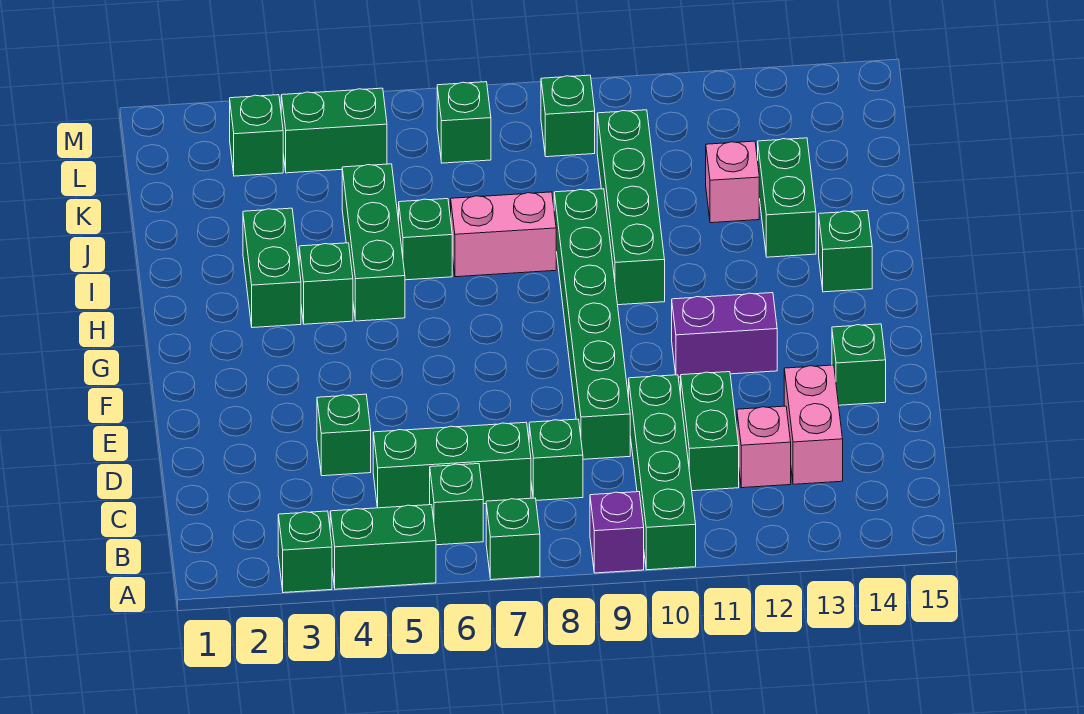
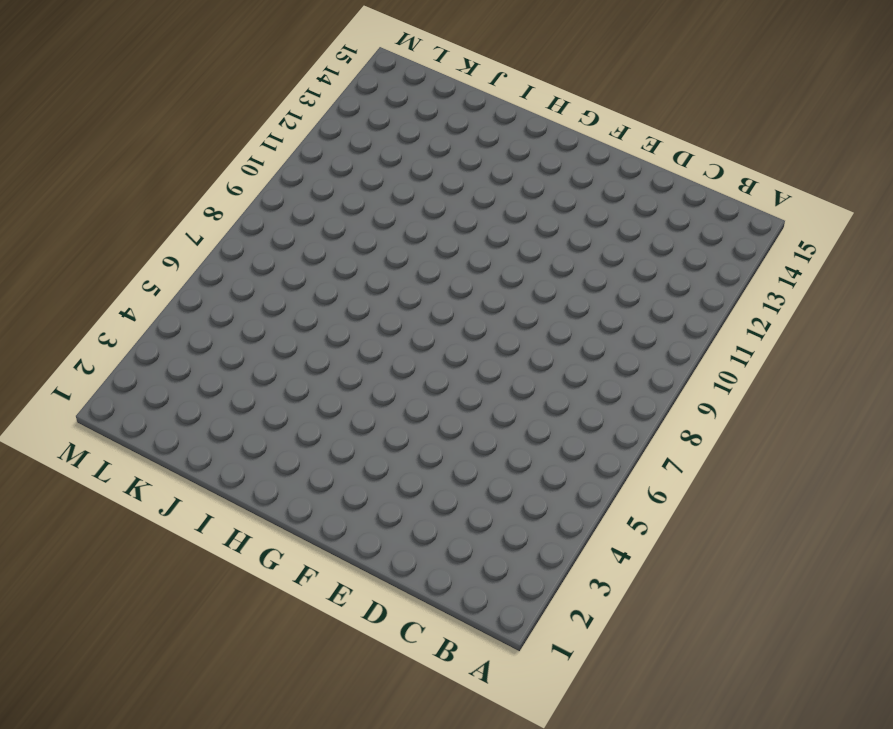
none -> green 1x1 brick [278,511,332,593]
none -> green 1x2 brick [330,505,436,589]
none -> green 1x1 brick [486,498,540,580]

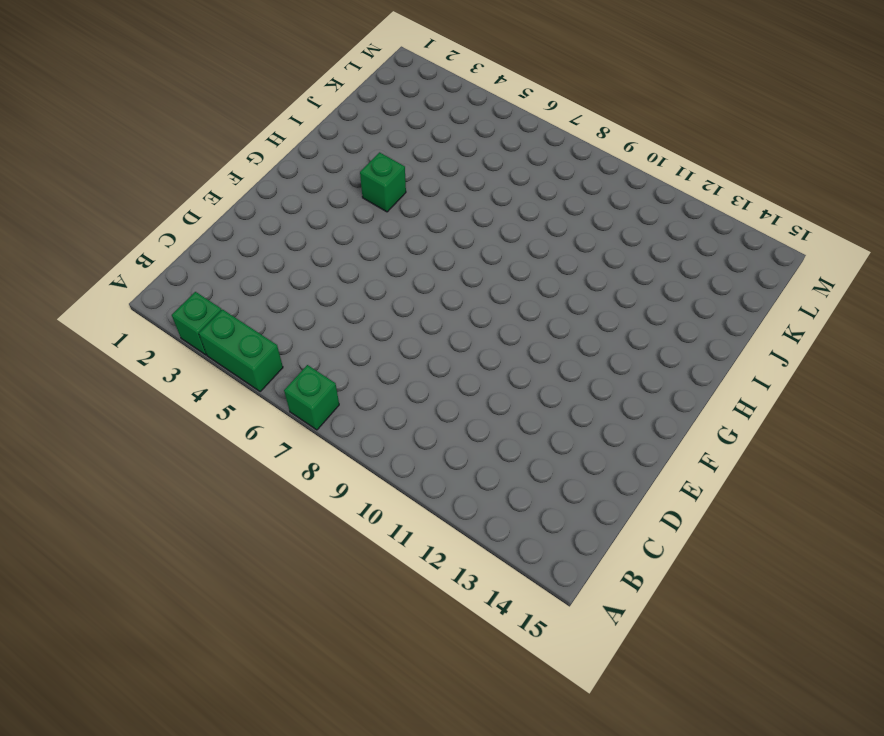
none -> purple 1x1 brick [590,492,644,573]
none -> green 1x4 brick [629,375,696,570]
none -> green 1x1 brick [430,464,483,545]

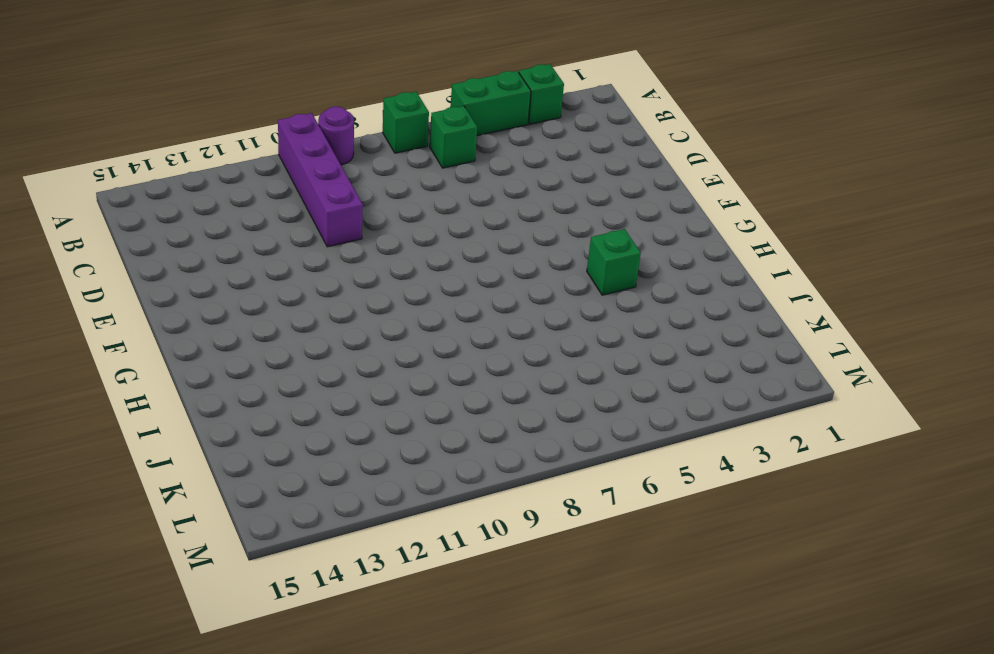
purple 1x1 round brick [318,107,354,165] -> purple 1x1 brick [590,492,644,573]
purple 1x4 brick [278,113,363,247] -> green 1x4 brick [629,375,696,570]
none -> green 1x3 brick [373,422,531,508]
none -> green 1x1 brick [529,419,583,500]
none -> green 1x2 brick [681,372,739,491]

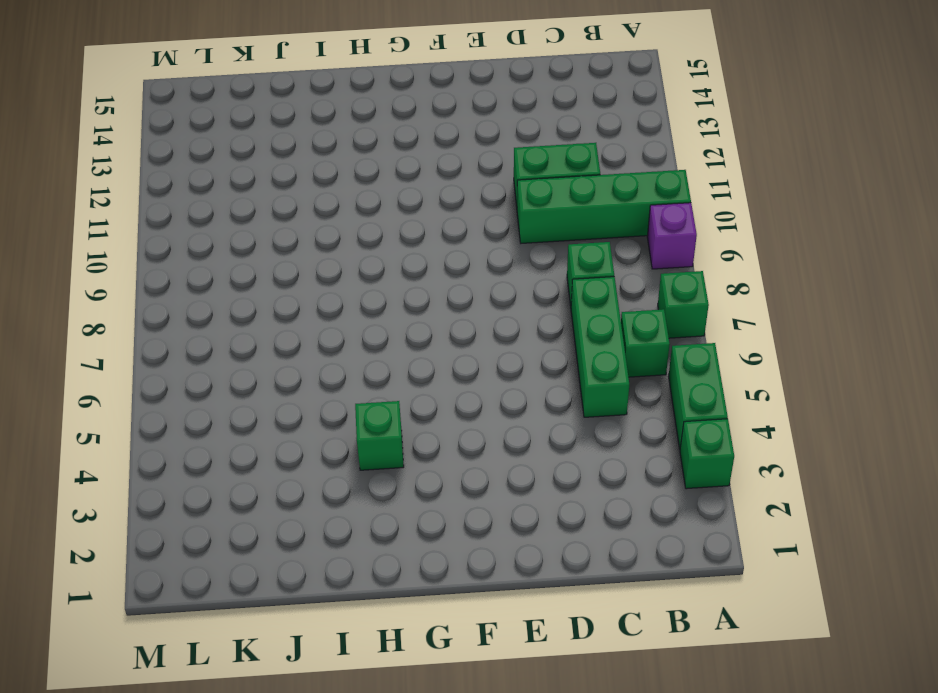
none -> pink 1x1 brick [737,406,791,488]
none -> pink 1x2 brick [784,365,843,484]
none -> green 1x1 brick [317,394,371,476]

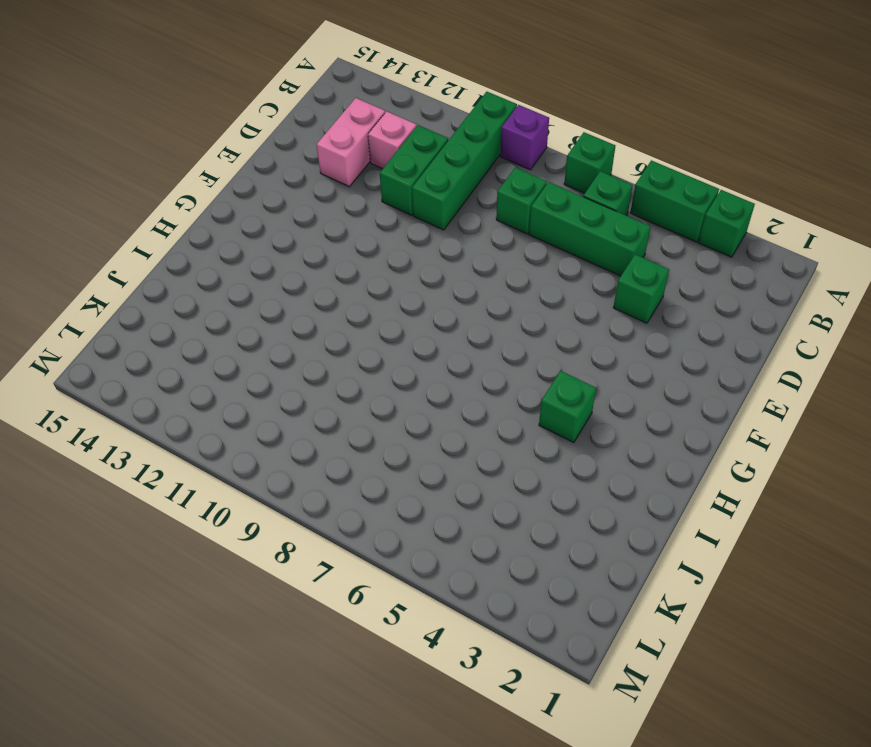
none -> green 1x6 brick [554,189,630,459]
none -> green 1x1 brick [832,324,886,405]
none -> purple 1x2 brick [672,293,777,377]

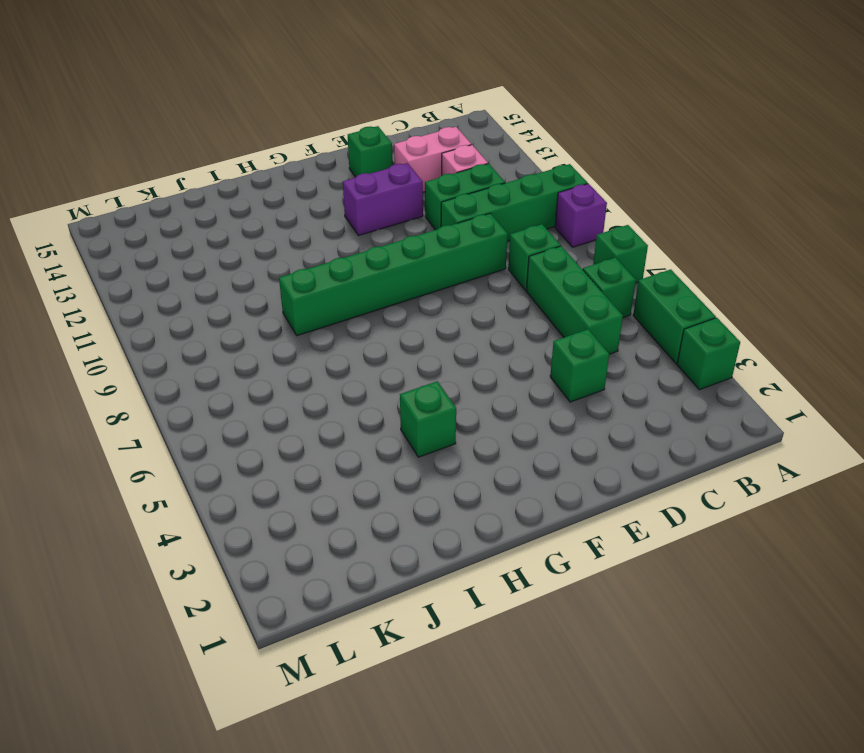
purple 1x2 brick [343,163,423,235] -> purple 1x2 brick turned to [672,293,777,377]
none -> green 1x2 brick [243,208,301,328]
none -> green 1x3 brick [342,164,405,321]
none -> green 1x4 brick [597,110,665,305]

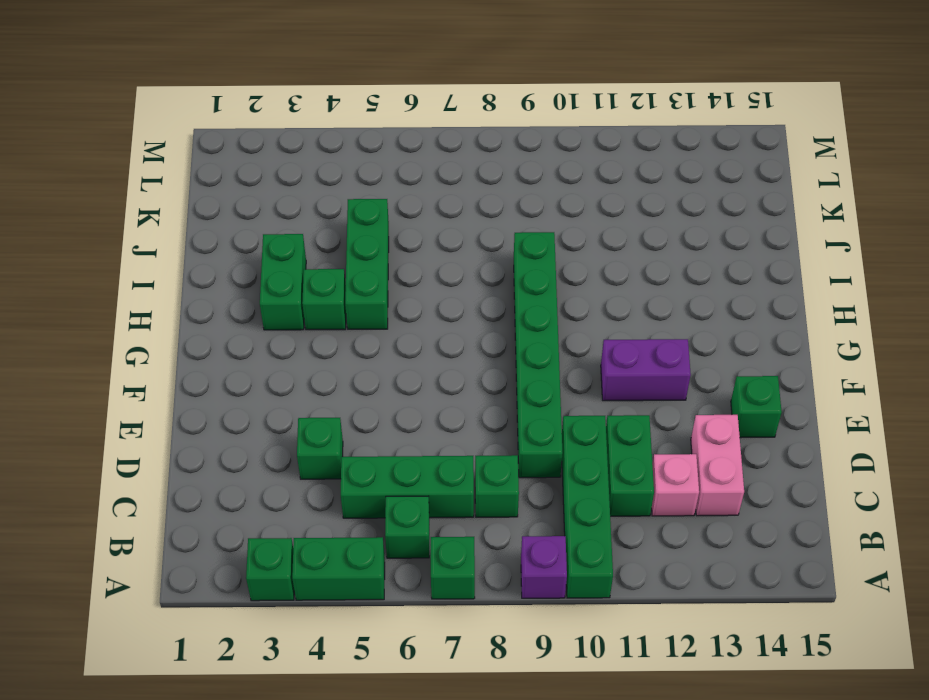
none -> green 1x4 brick [597,110,665,305]
none -> green 1x1 brick [819,210,872,292]
none -> green 1x1 brick [399,199,452,280]

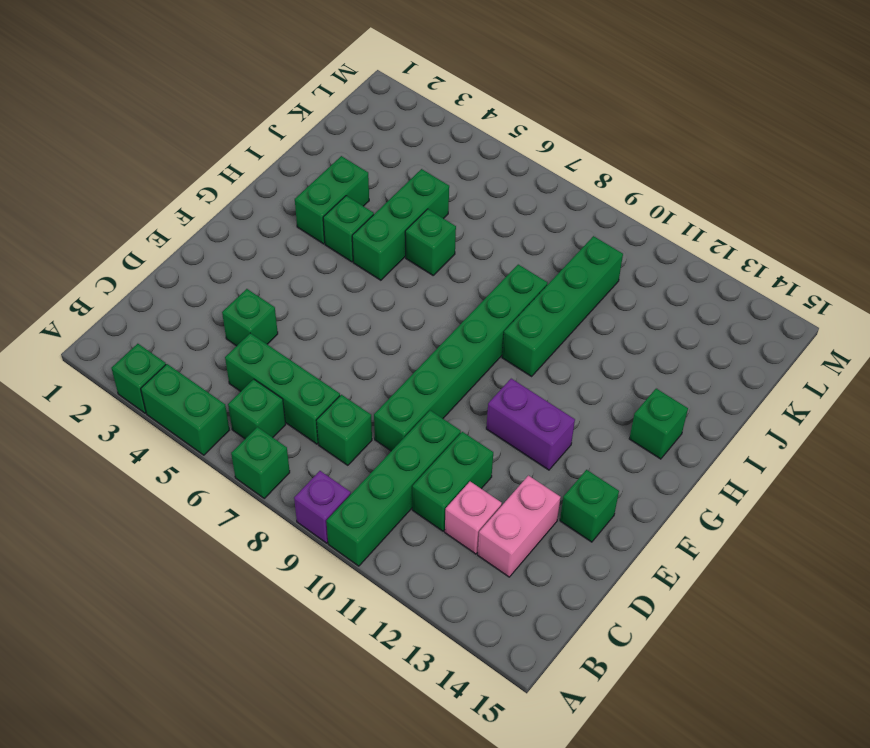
none -> pink 1x2 brick [451,192,556,277]
none -> green 1x2 brick [758,138,816,257]
none -> pink 1x1 brick [706,141,759,223]

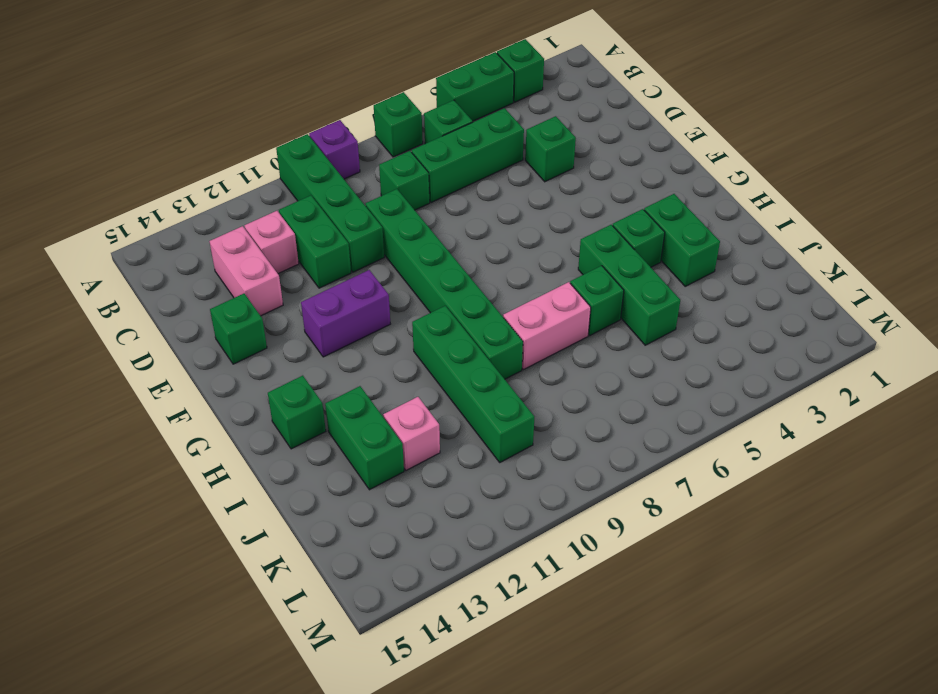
none -> green 1x1 brick [230,95,283,176]
none -> green 1x2 brick [281,88,387,173]
none -> green 1x1 brick [437,82,491,163]

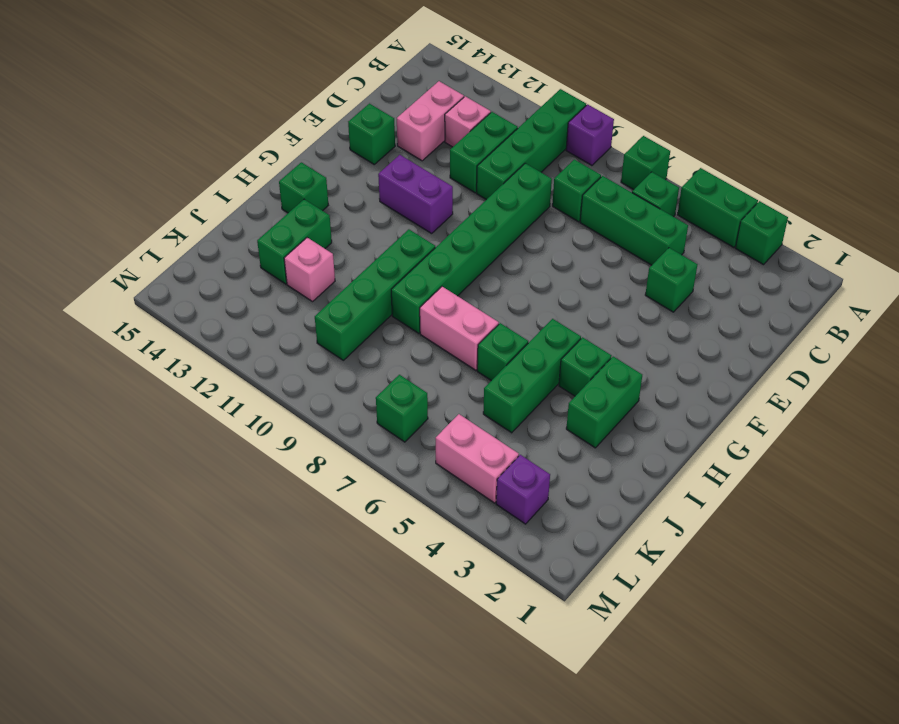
purple 1x1 brick [496,455,550,524] -> green 1x1 brick [230,95,283,176]
pink 1x2 brick [435,414,519,503] -> green 1x2 brick [281,88,387,173]
none -> green 1x1 brick [541,75,595,157]

